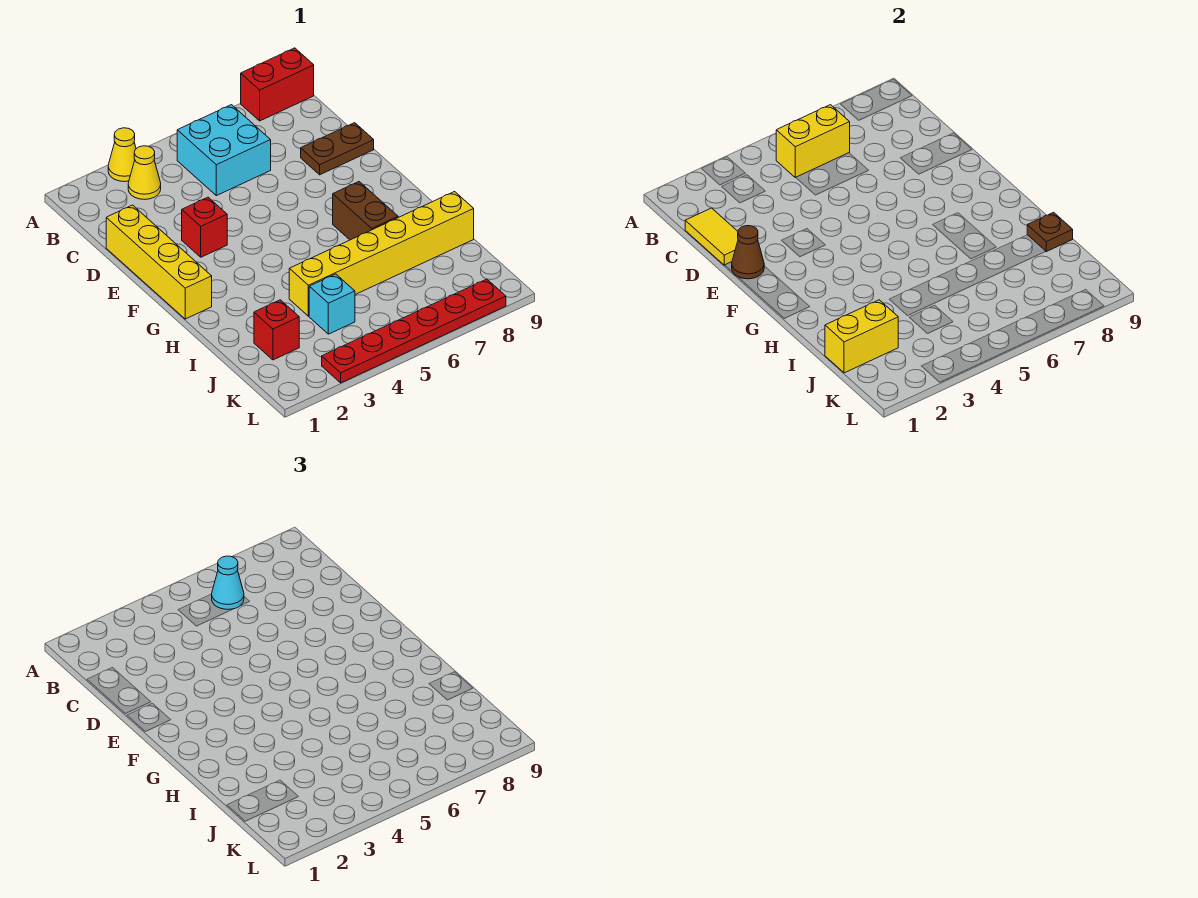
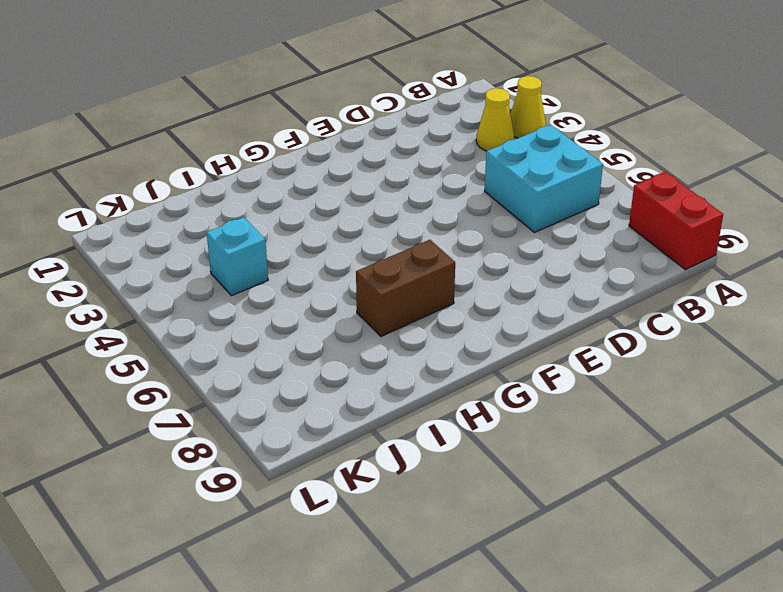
none -> yellow 1x4 brick [106,205,212,319]
none -> brown 1x2 plate [301,123,374,175]
none -> red 1x1 brick [182,197,227,257]

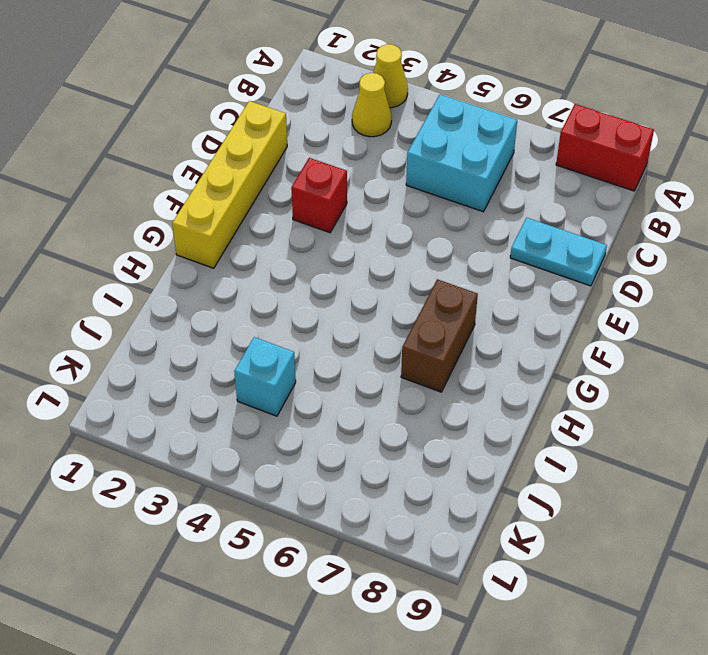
cyan 1x2 plate [510,218,607,286] -> brown 1x2 plate [301,123,374,175]
none -> yellow 1x6 brick [289,192,474,316]
none -> red 1x1 brick [254,300,299,360]
none -> red 1x6 plate [322,279,506,383]

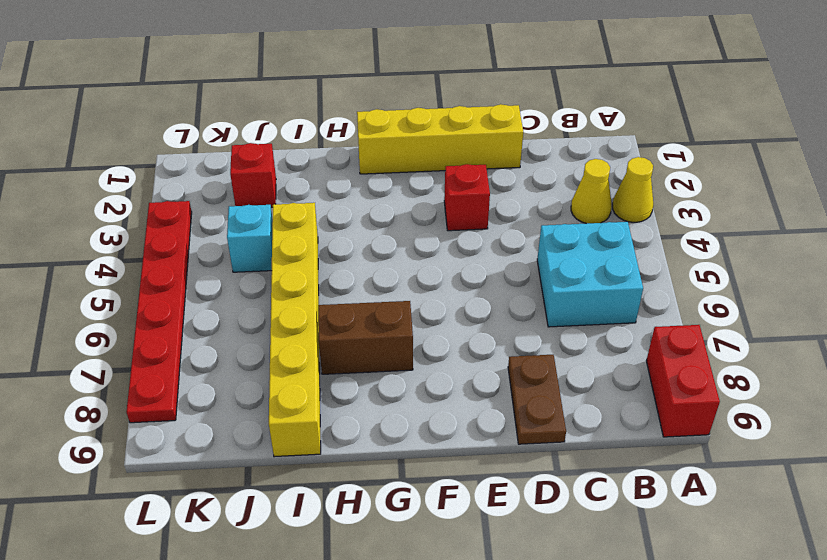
none -> yellow 1x2 brick [776,105,850,178]
none -> yellow 1x2 tile [685,208,738,265]
none -> brown 1x1 cone [732,226,764,279]

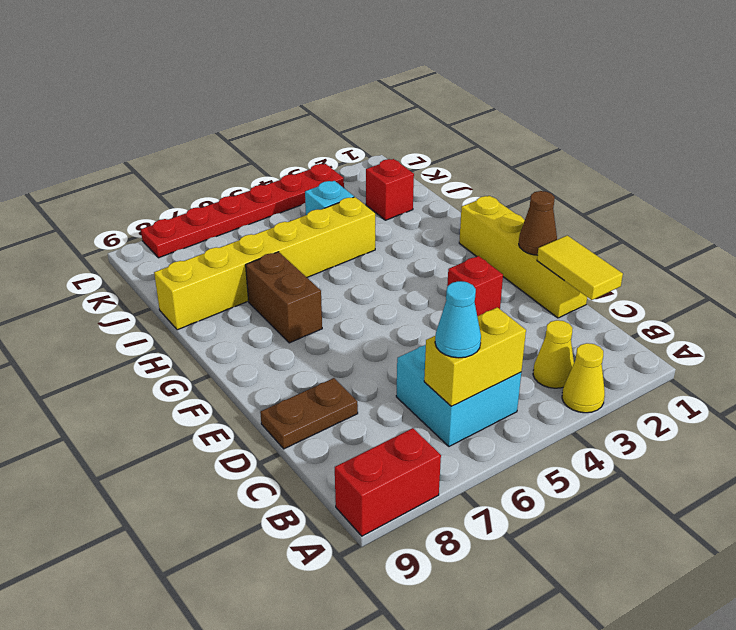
none -> brown 1x1 plate [1027,212,1073,252]
none -> yellow 1x2 brick [825,300,898,373]

